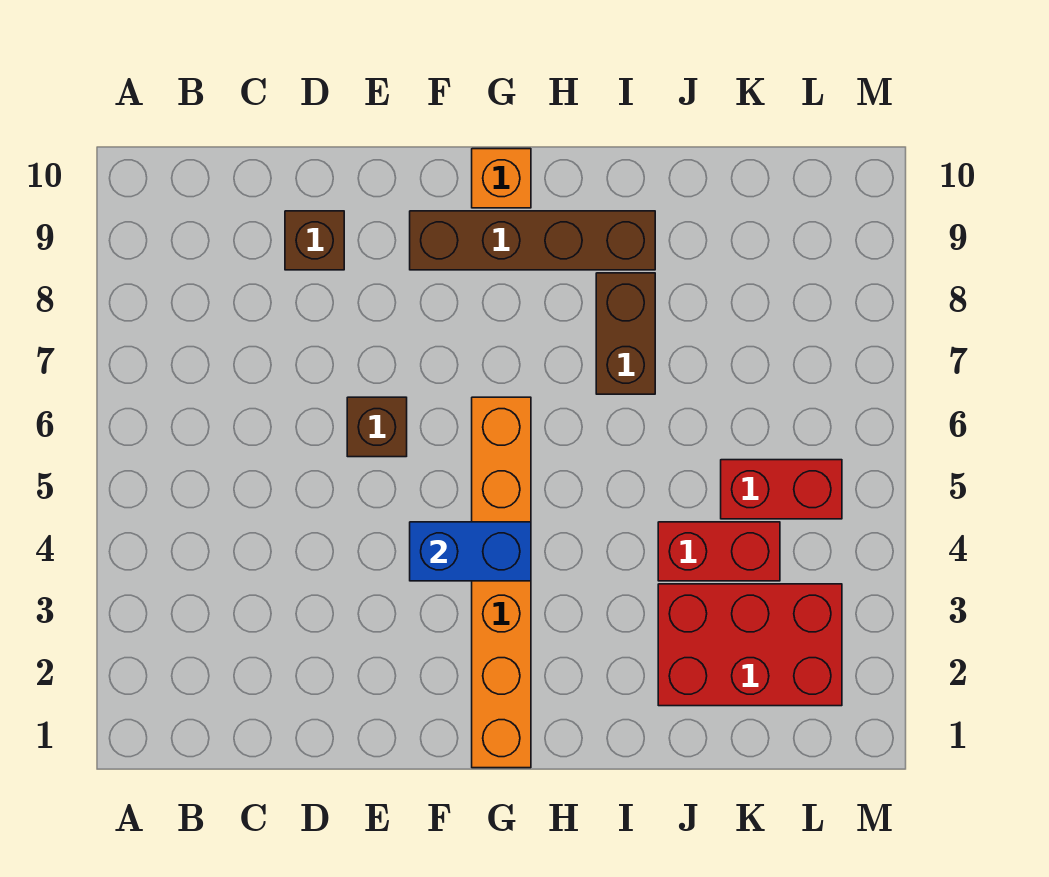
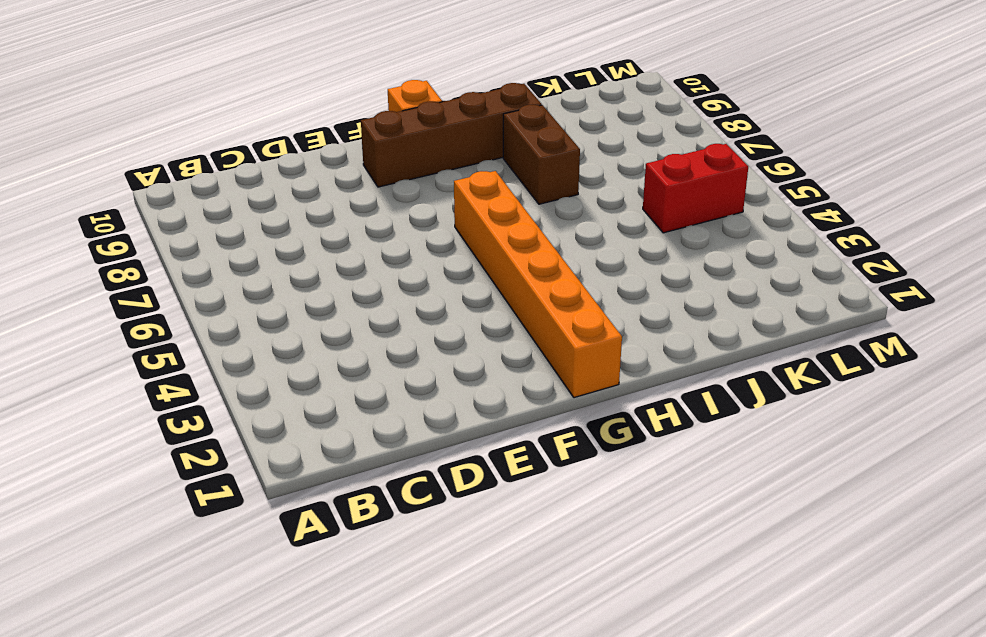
none -> brown 1x1 brick [285,211,344,270]
none -> brown 1x1 brick [347,397,407,457]

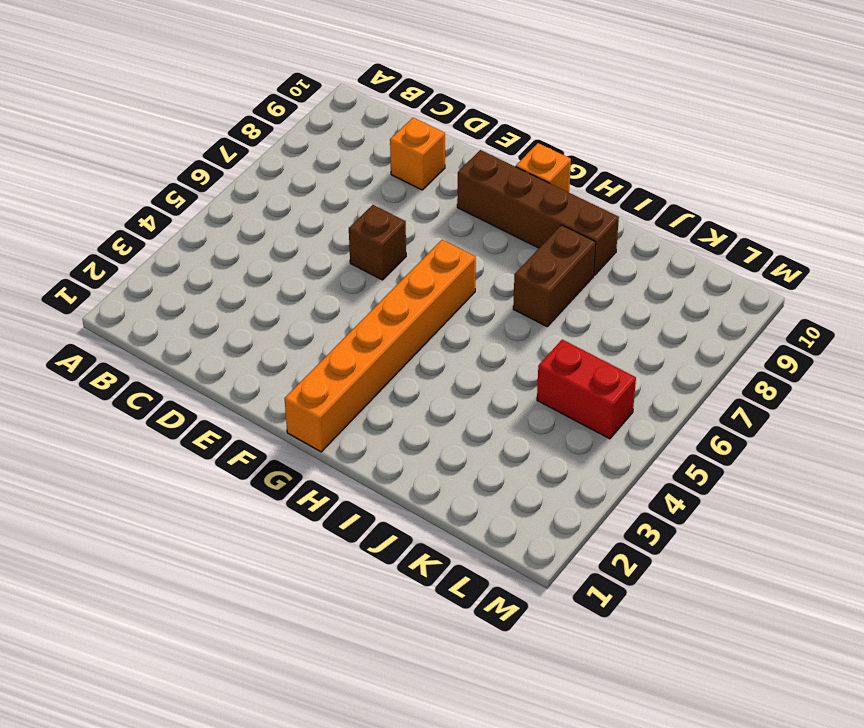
orange 1x1 brick [390,118,445,190] -> brown 1x1 brick [285,211,344,270]
none -> red 2x3 brick [658,584,842,706]
none -> red 1x2 brick [658,522,780,581]

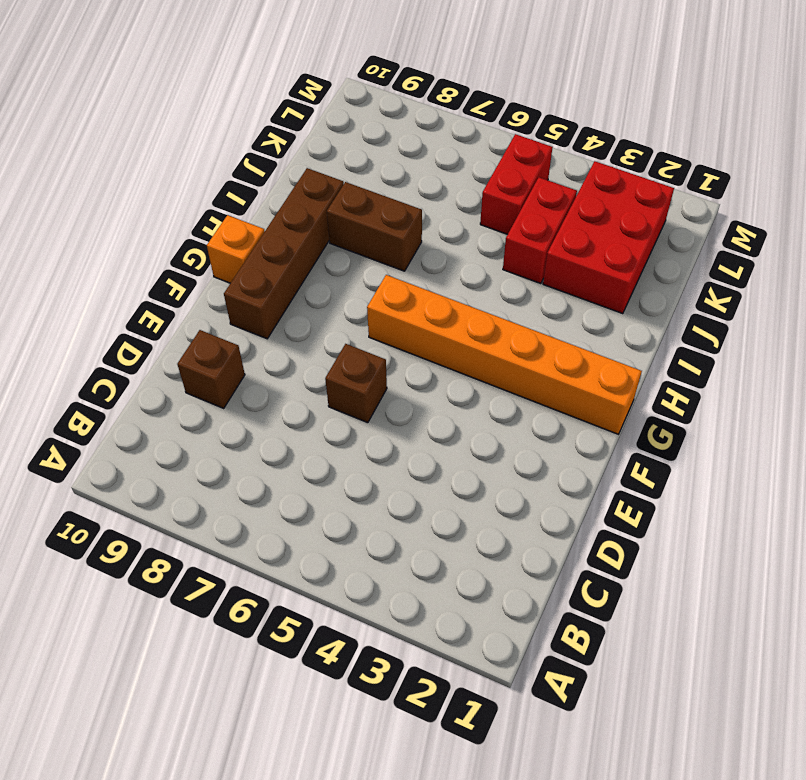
none -> blue 1x2 brick [410,522,531,581]

